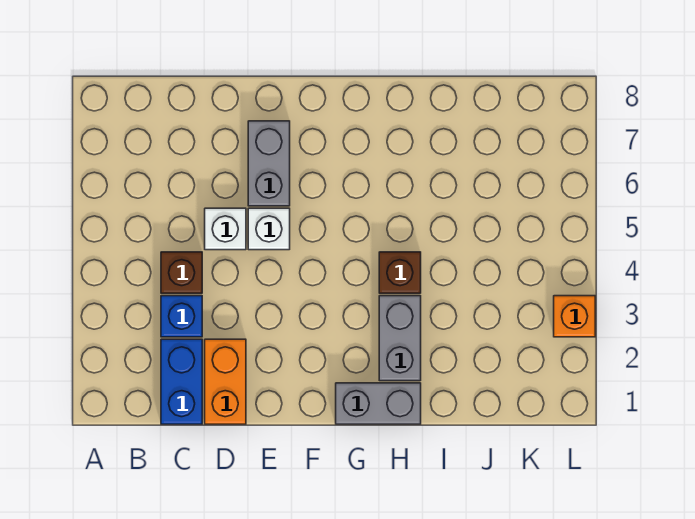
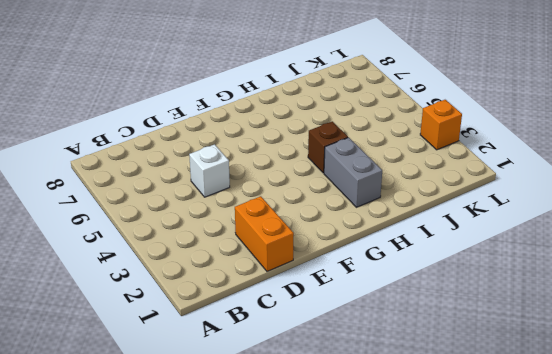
none -> blue 1x2 brick [161,339,202,424]
none -> blue 1x1 brick [161,296,202,337]

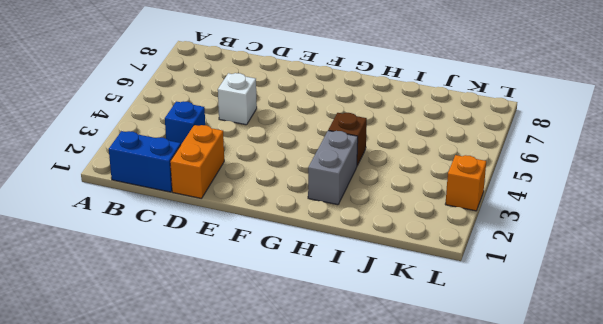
blue 1x2 brick [109,131,181,192] -> blue 1x2 brick turned to [161,339,202,424]
none -> brown 1x1 brick [161,252,202,293]
none -> white 1x1 brick [248,208,290,250]

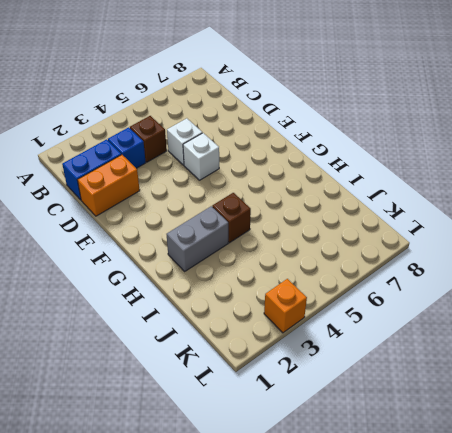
none -> grey 1x2 brick [248,121,290,206]
none -> grey 1x2 brick [336,383,421,424]

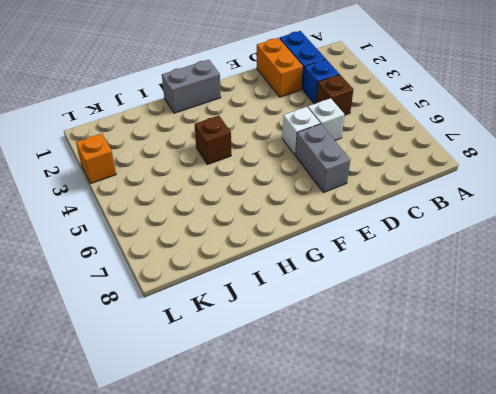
none -> grey 1x2 brick [379,296,421,381]

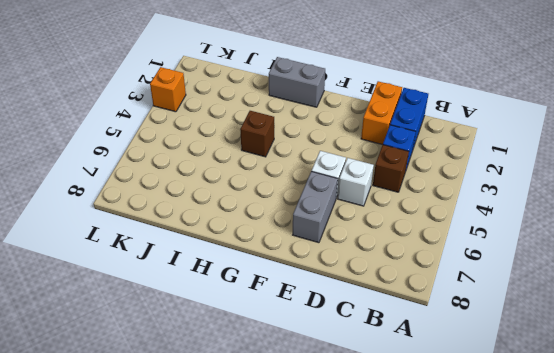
none -> grey 1x2 brick [379,296,421,381]

